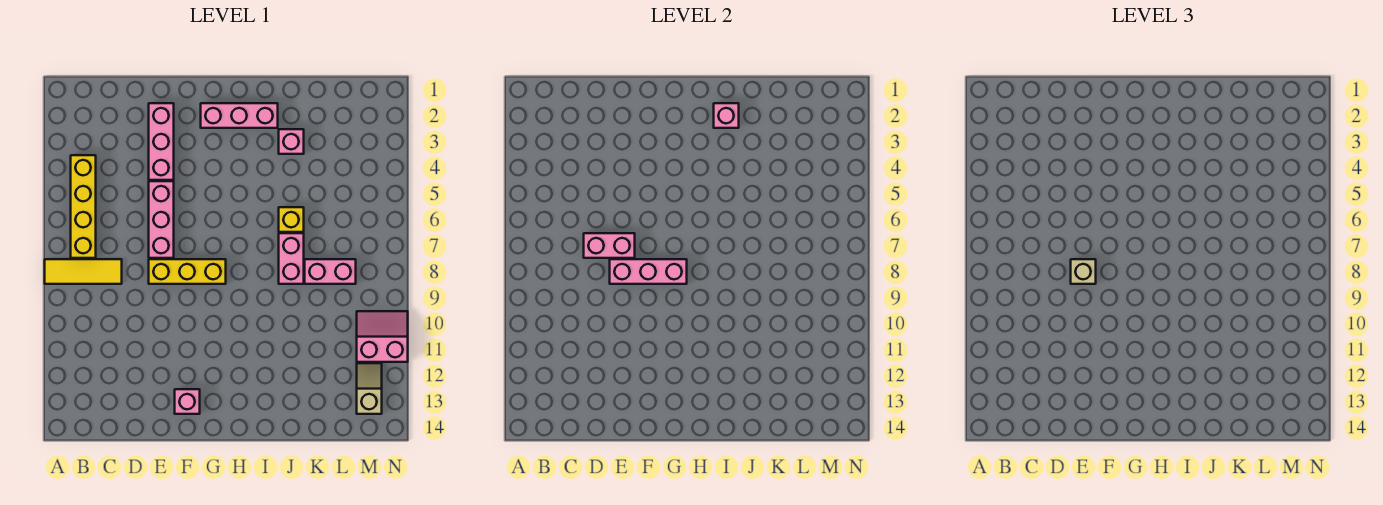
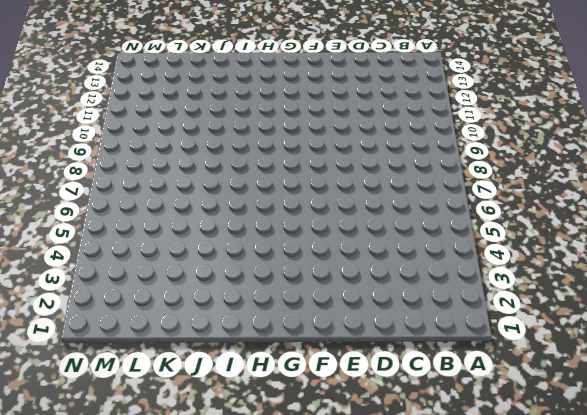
none -> yellow 1x3 tile [45,259,122,284]
none -> yellow 1x4 brick [71,155,96,258]
none -> pink 1x3 brick [149,103,174,180]

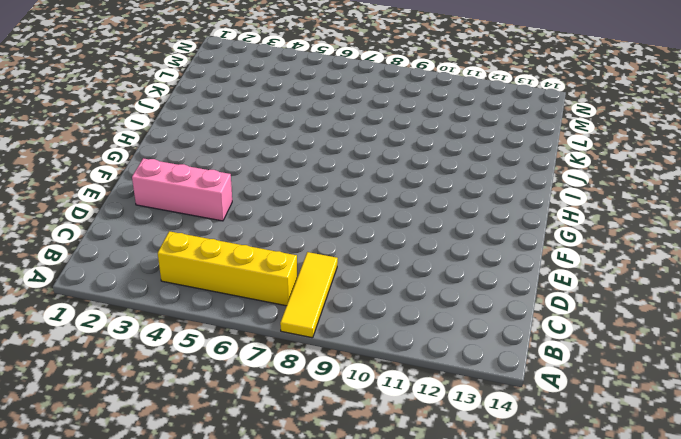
none -> pink 1x3 brick [149,181,174,258]
none -> yellow 1x3 brick [149,259,226,284]
none -> pink 1x1 brick [175,389,200,414]

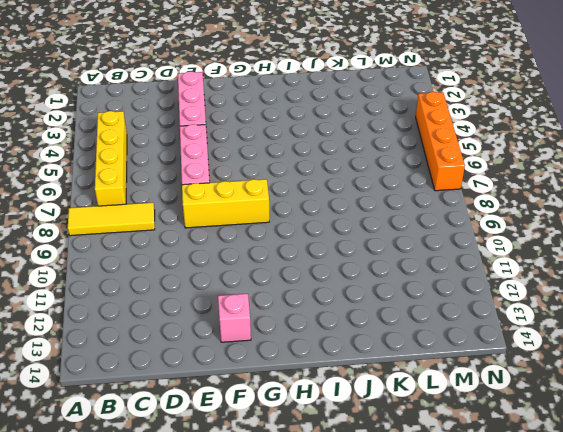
orange 1x4 brick [416,92,465,191] -> none
none -> pink 1x3 brick [201,103,278,128]
none -> pink 1x1 brick [279,129,304,154]
none -> yellow 1x1 brick [279,207,304,232]

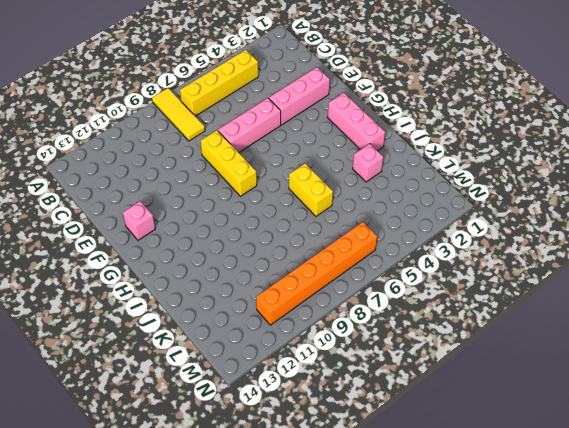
yellow 1x2 brick [289,163,333,216] -> yellow 1x1 brick [279,207,304,232]
orange 1x6 brick [256,222,377,325] -> pink 2x2 slope [357,311,408,362]
none -> pink 1x2 brick [279,233,304,284]
none -> pink 1x2 brick [305,259,356,284]
none -> tan 1x2 slope [357,363,382,414]

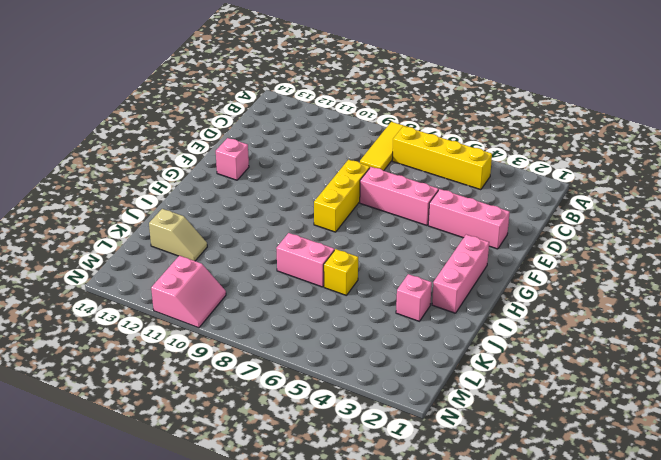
tan 1x2 slope [149,209,207,261] -> tan 1x2 slope moved to [357,363,382,414]
none -> pink 1x2 brick [305,259,356,284]
none -> pink 1x2 brick [584,233,635,258]
none -> pink 1x3 brick [610,259,687,284]

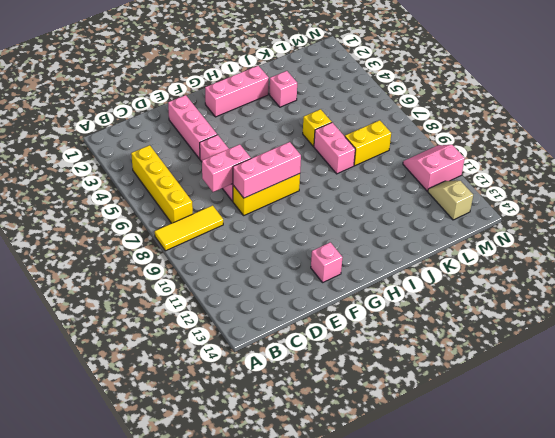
yellow 1x2 brick [345,120,391,166] -> pink 1x2 brick [305,259,356,284]
none -> pink 1x1 brick [714,103,739,128]
none -> tan 1x1 brick [1071,259,1096,284]

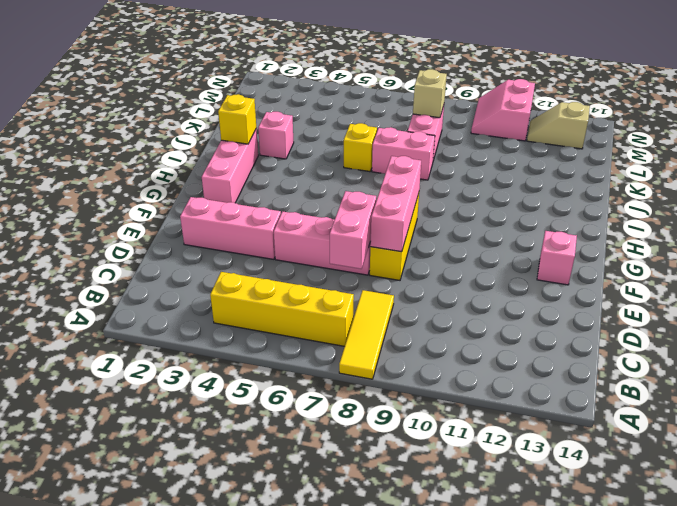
yellow 1x1 brick [218,94,256,144] -> pink 1x1 brick [714,103,739,128]
tan 1x1 brick [413,69,447,118] -> tan 1x1 brick moved to [1071,259,1096,284]

